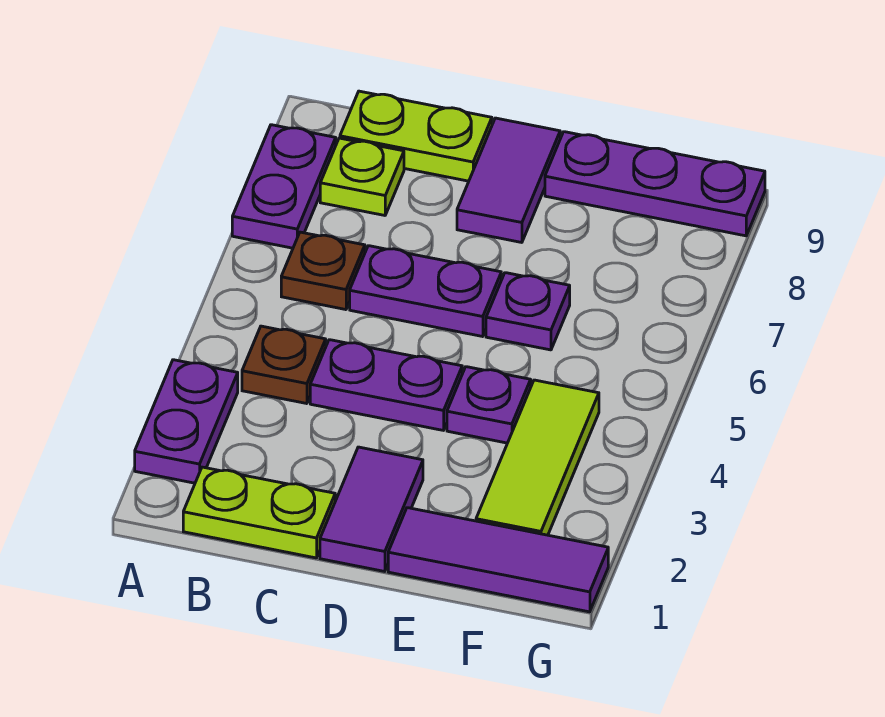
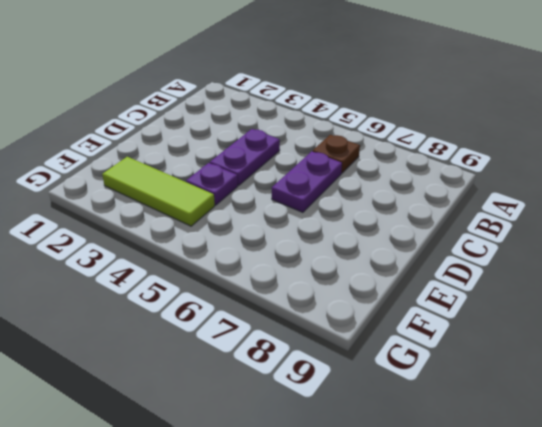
none -> purple 1x2 plate [135,360,238,483]
none -> purple 1x2 plate [232,125,336,248]
none -> lime 1x2 plate [183,467,335,558]

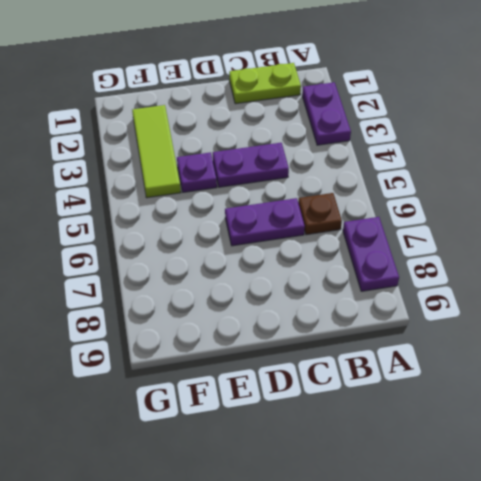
none -> brown 1x1 plate [242,326,326,404]
none -> lime 1x1 plate [320,138,404,215]
none -> lime 1x2 plate [340,91,492,181]

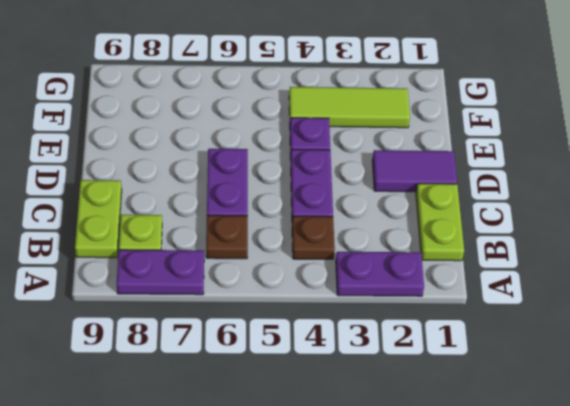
none -> purple 1x2 tile [457,118,560,242]
none -> purple 1x3 tile [388,508,608,612]
none -> purple 1x1 plate [486,273,570,350]

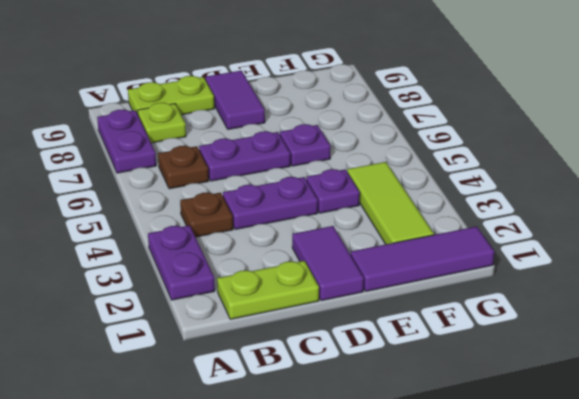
none -> purple 1x3 plate [545,132,765,236]

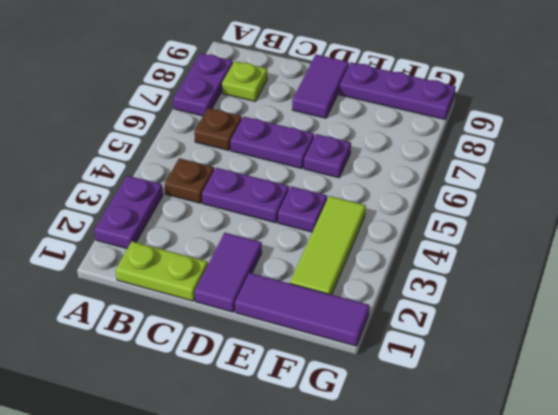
none -> lime 1x2 plate [340,91,492,181]

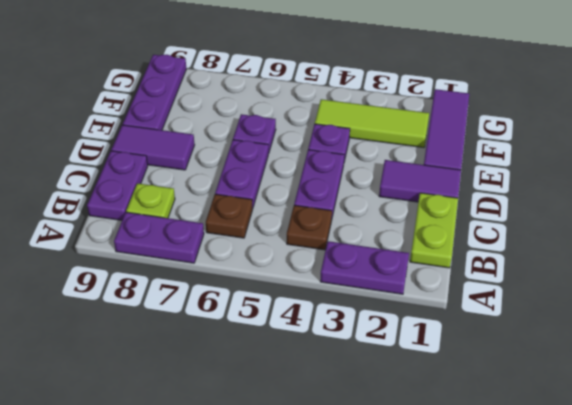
purple 1x2 plate [87,151,148,220] -> lime 1x2 plate [340,91,492,181]

